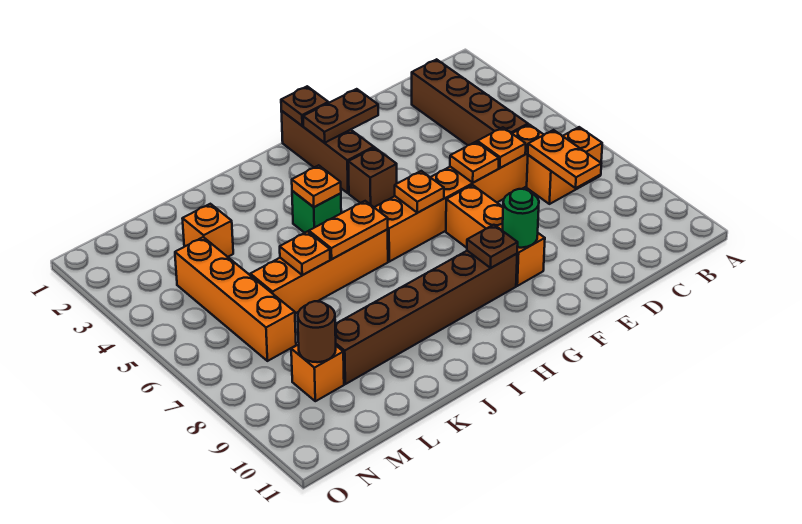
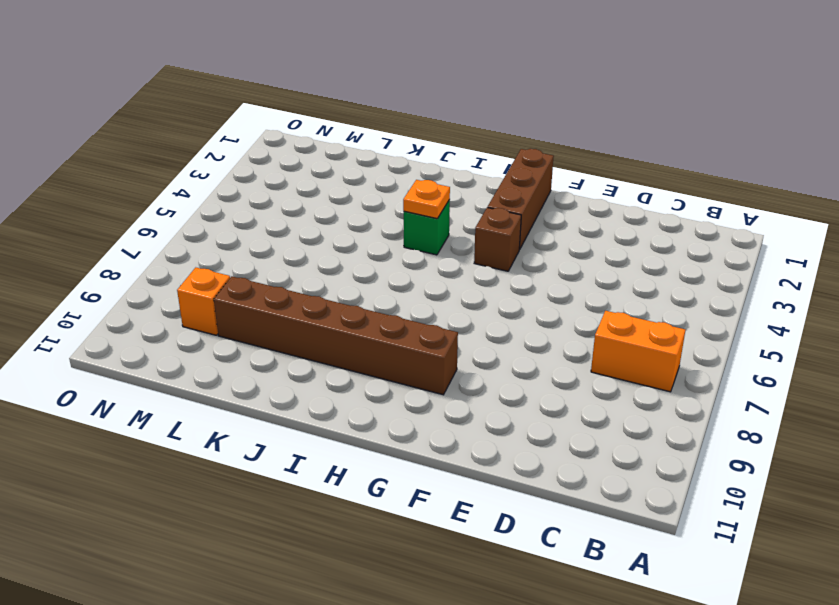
none -> brown 1x4 brick [412,59,528,145]
none -> orange 1x6 brick [374,125,544,262]
none -> orange 1x3 brick [446,185,545,286]

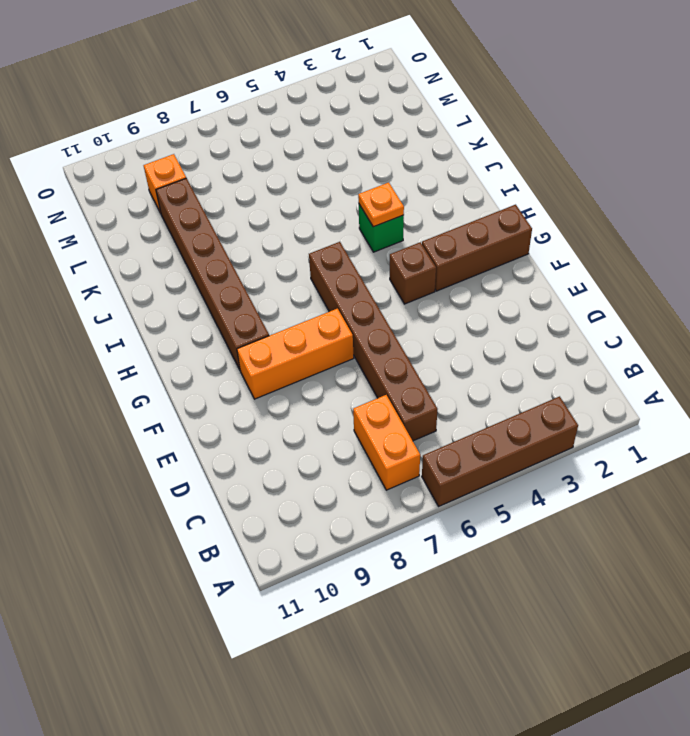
brown 1x4 brick [422,396,578,506] -> brown 1x4 brick moved to [412,59,528,145]
brown 1x6 brick [309,242,438,441] -> orange 1x6 brick [374,125,544,262]
none -> orange 1x4 brick [250,229,388,313]
none -> orange 1x1 brick [182,204,233,257]
none -> orange 1x4 brick [175,237,296,361]

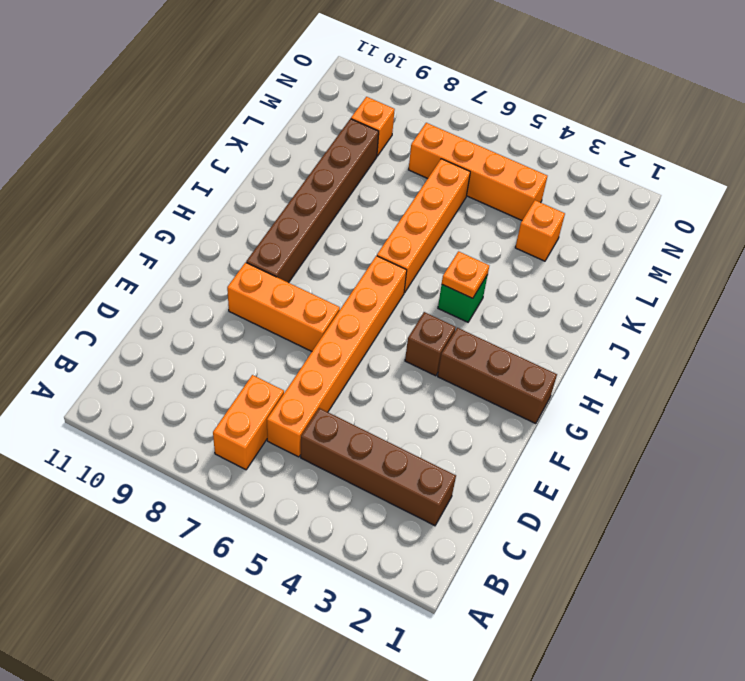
none -> orange 1x2 plate [528,130,601,188]
none -> orange 1x1 plate [477,127,526,168]
none -> orange 1x1 plate [450,142,499,183]

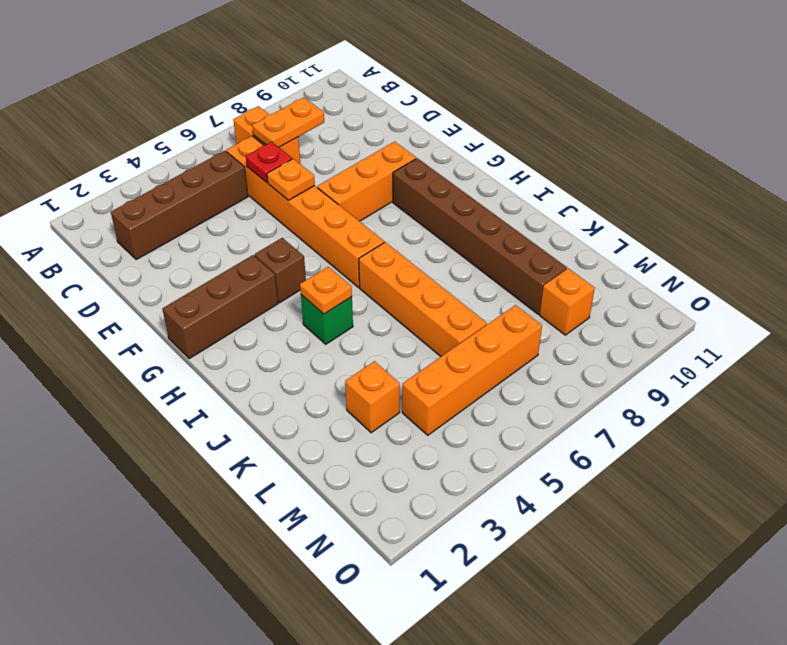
red 1x1 plate [246,142,292,182] -> orange 1x1 plate [477,127,526,168]
none -> brown 1x2 plate [303,89,378,143]
none -> green 1x1 round brick [502,189,539,248]
none -> brown 1x1 plate [281,86,328,126]

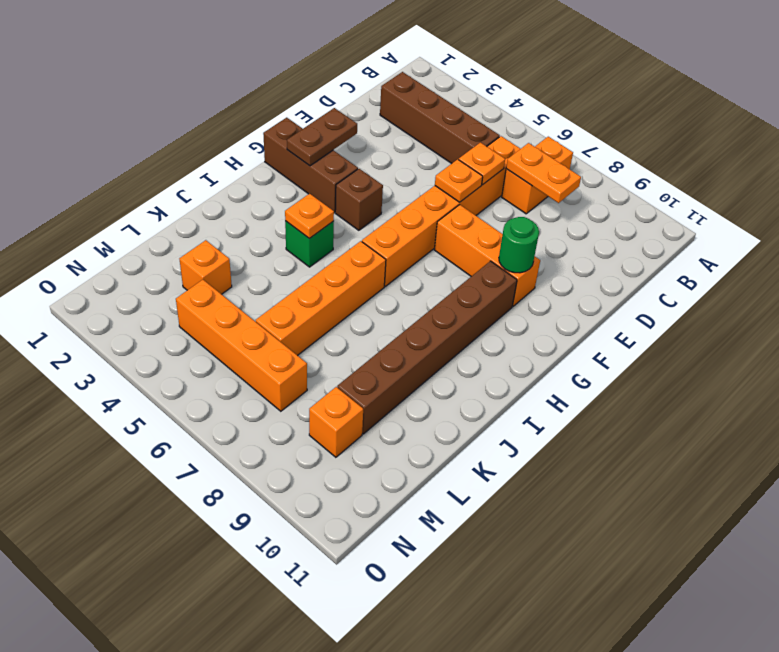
none -> brown 1x1 plate [281,86,328,126]
none -> orange 1x1 plate [395,171,444,213]
none -> brown 1x1 plate [467,225,518,268]

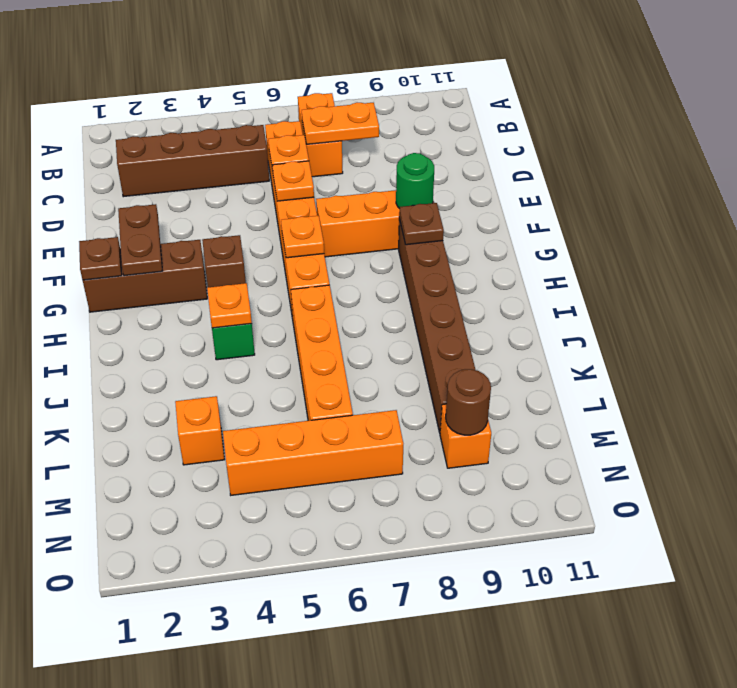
none -> orange 1x2 plate [309,201,388,259]
none -> orange 1x1 plate [280,232,330,275]

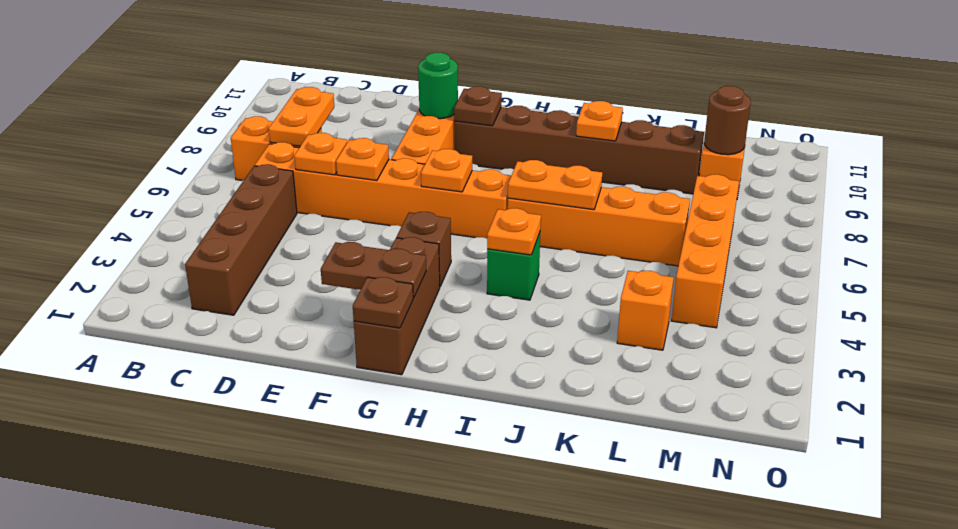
orange 1x1 plate [576,101,623,141] -> orange 1x1 plate moved to [280,232,330,275]

